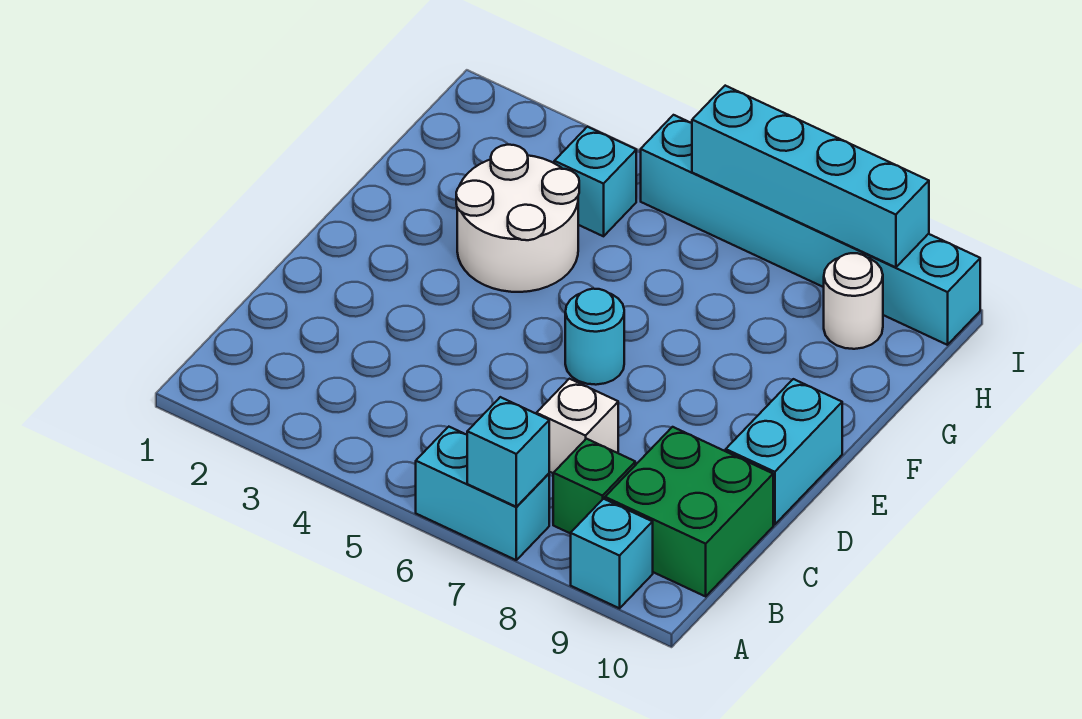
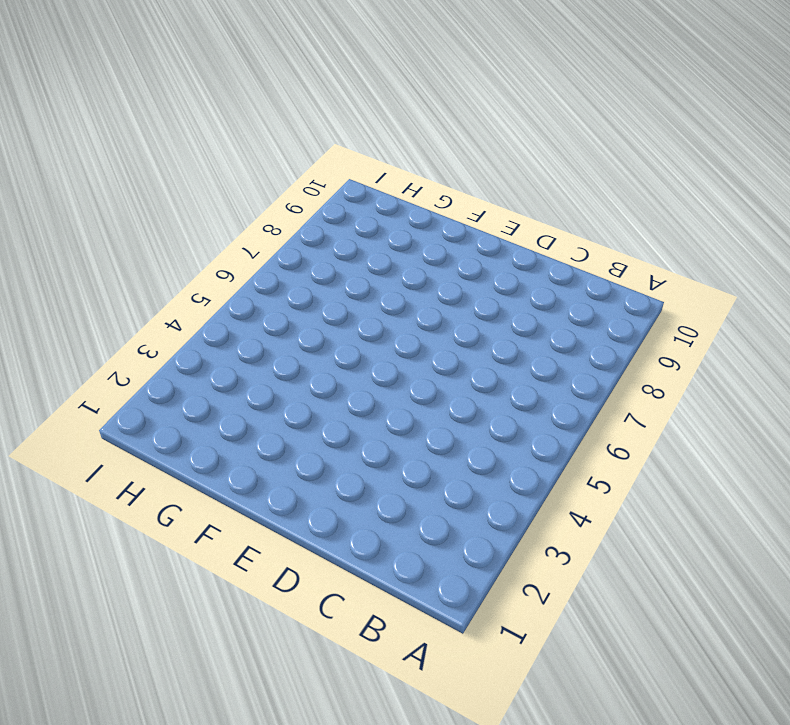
none -> cyan 1x2 brick [416,427,549,560]
none -> cyan 1x1 brick [571,499,653,608]
none -> green 1x1 brick [553,439,635,534]

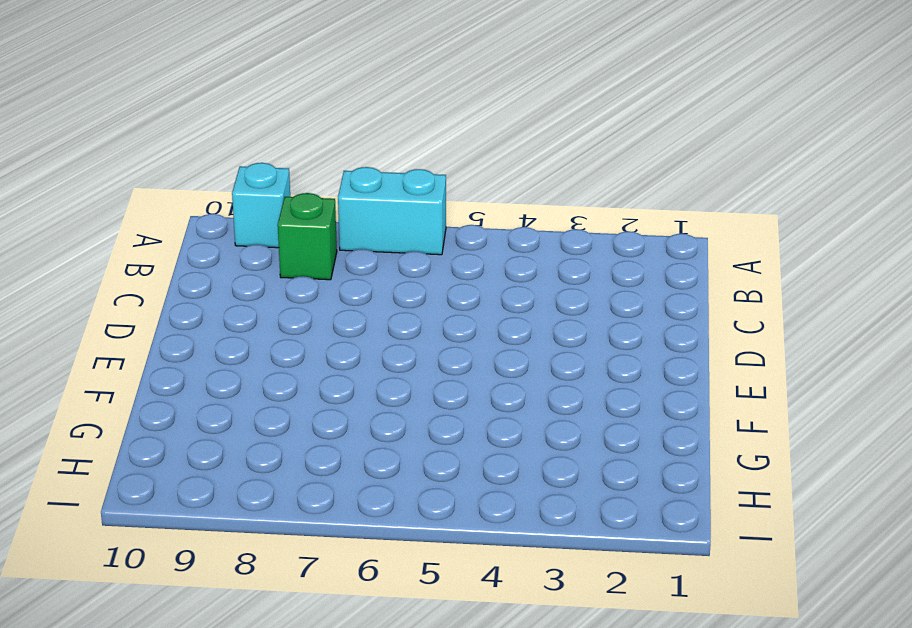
none -> green 2x2 brick [605,427,773,596]
none -> white 1x1 brick [536,379,618,473]
none -> cyan 1x2 brick [726,379,842,525]

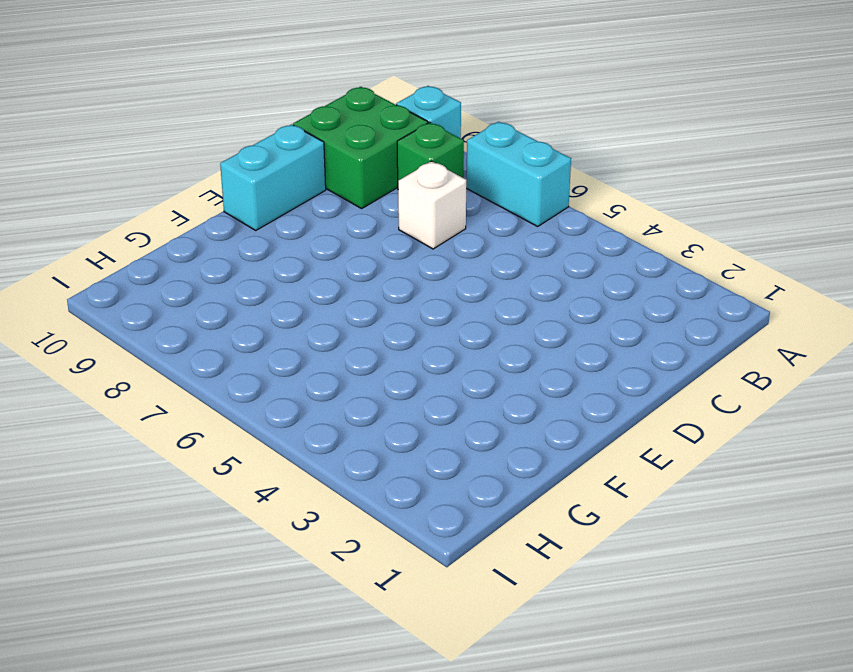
none -> cyan 1x1 round brick [565,289,624,385]
none -> white 2x2 round brick [456,145,579,292]
none -> cyan 1x1 brick [554,127,636,236]

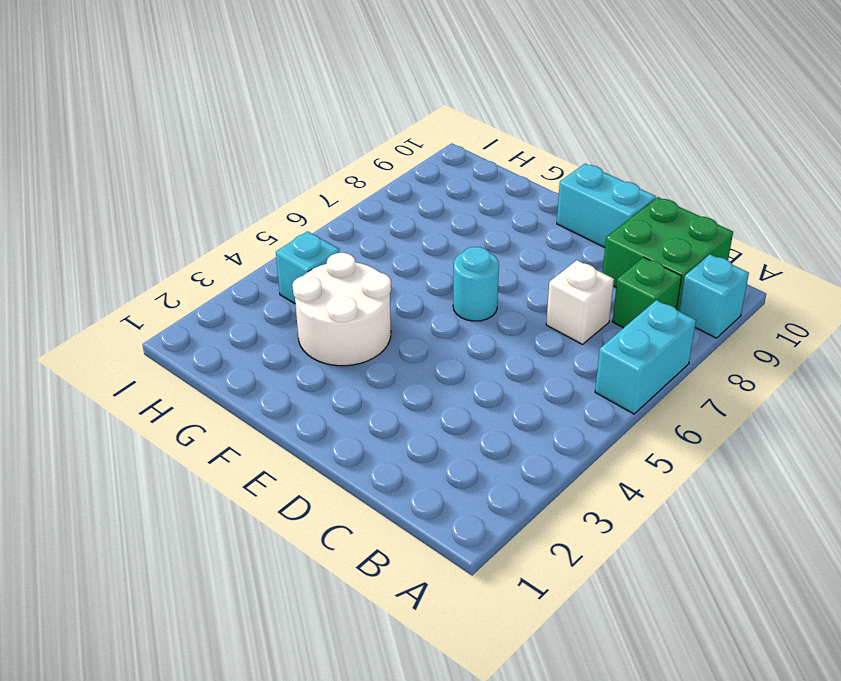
none -> white 1x1 round brick [824,253,883,349]
none -> cyan 1x6 brick [641,115,980,345]
none -> cyan 1x1 brick [467,397,549,507]

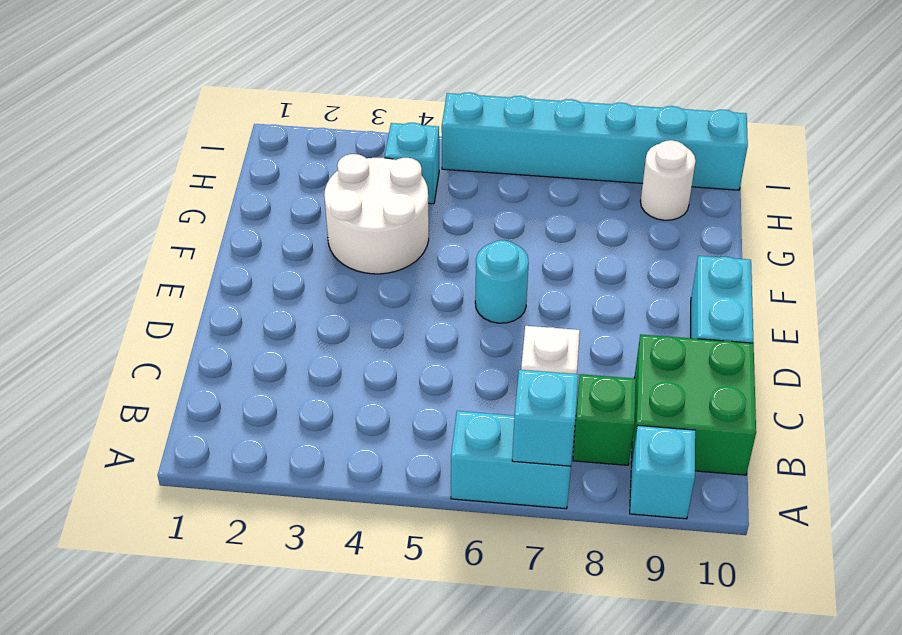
none -> cyan 1x4 brick [692,86,929,267]

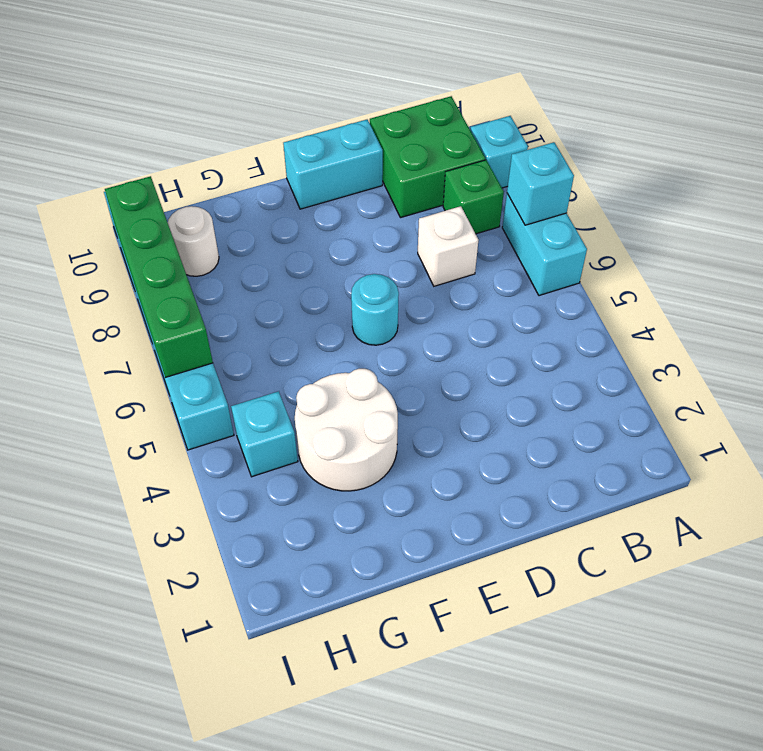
green 1x4 brick [105,176,213,378] -> cyan 1x4 brick [692,86,929,267]

